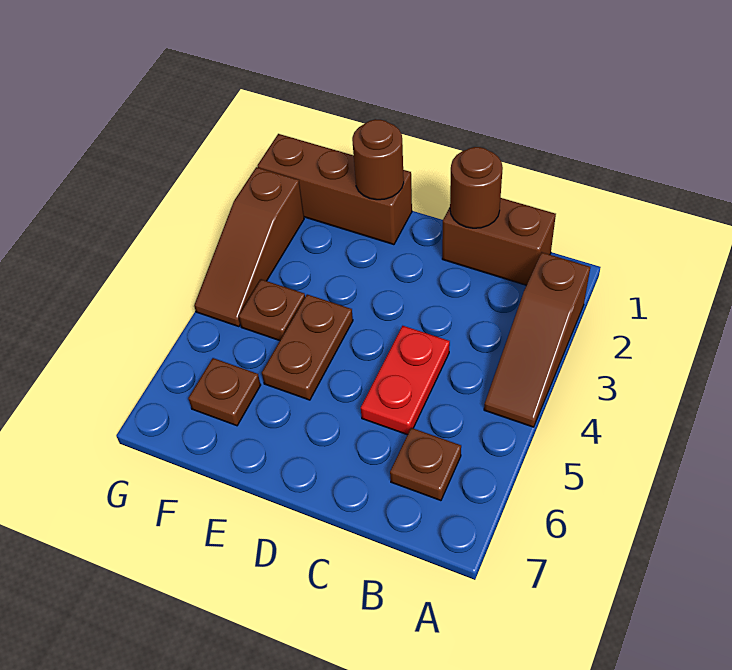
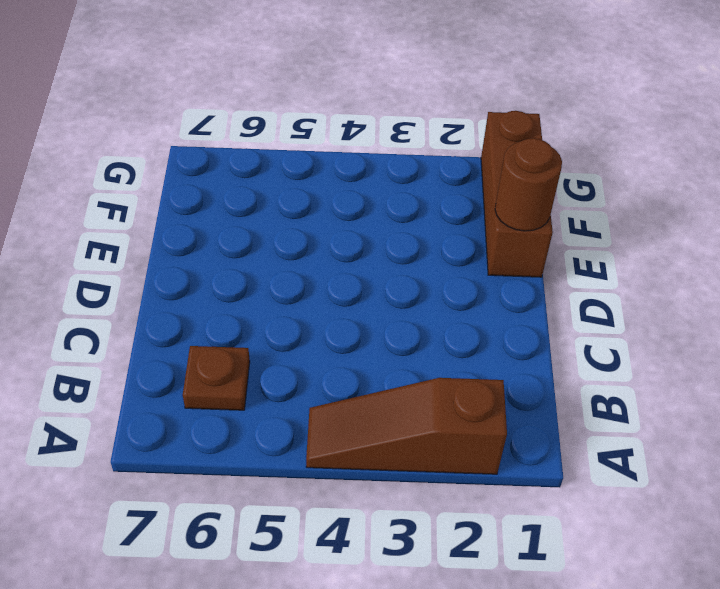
none -> brown 1x2 brick [442,198,556,285]
none -> red 1x2 plate [361,326,450,435]

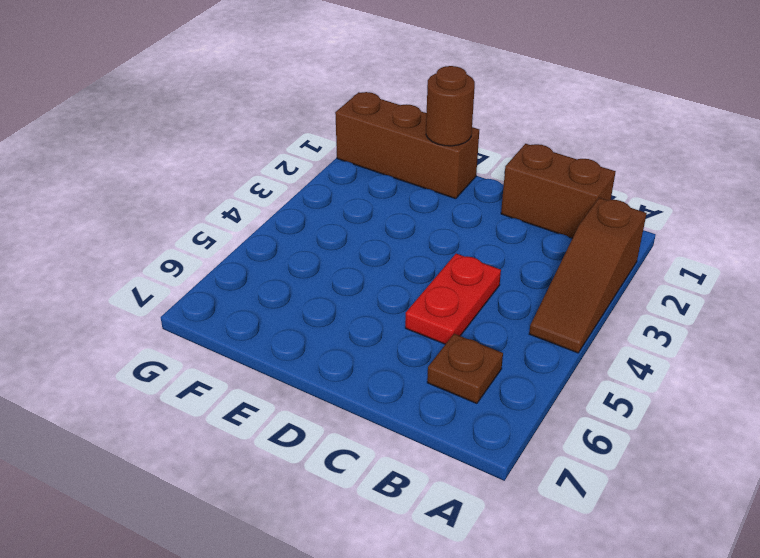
none -> brown 1x2 plate [262,294,353,400]
none -> brown 1x1 plate [239,279,305,341]

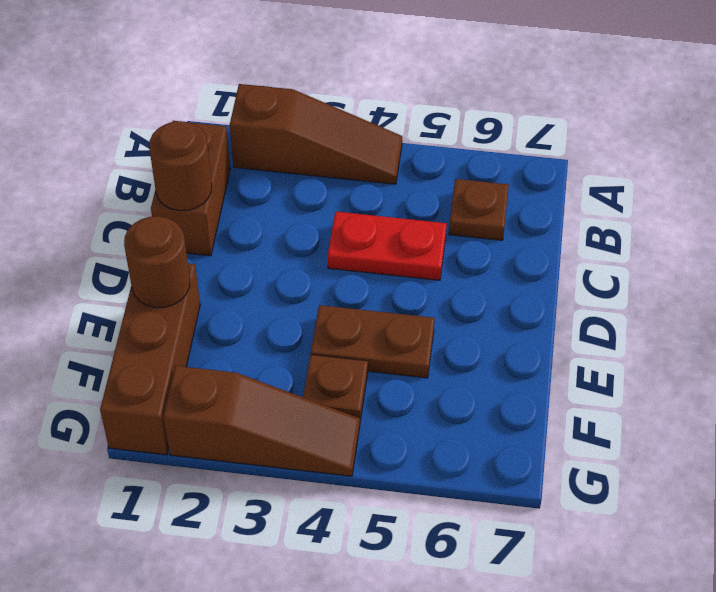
none -> brown 1x1 plate [188,358,261,426]

